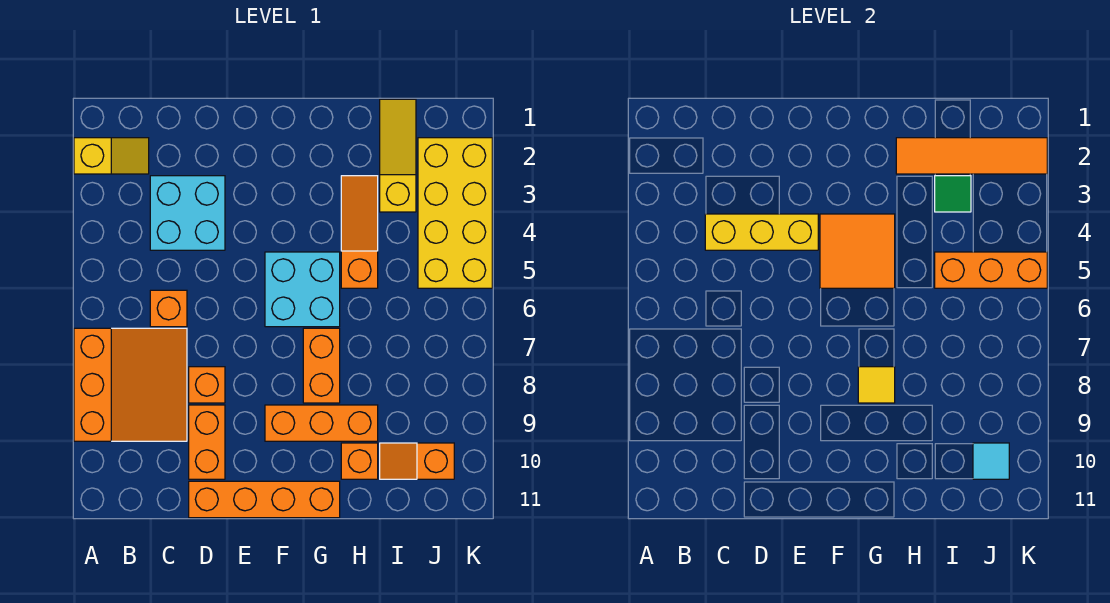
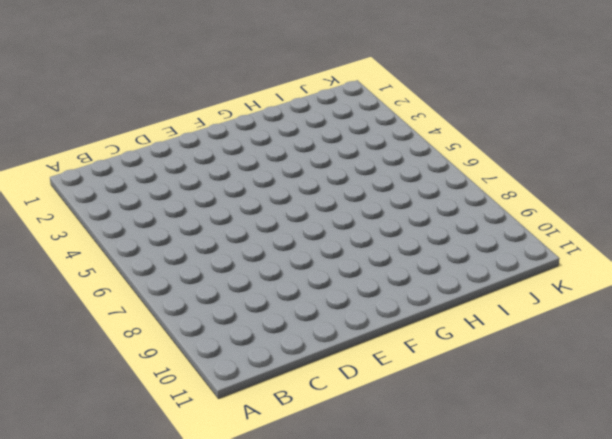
none -> yellow 1x2 slope [74,138,149,174]
none -> orange 3x3 slope [74,328,187,441]
none -> cyan 2x2 brick [150,176,225,250]

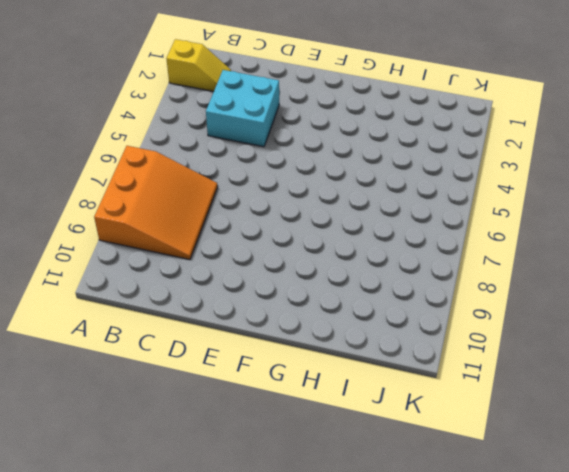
none -> orange 1x1 brick [150,290,187,327]
none -> orange 1x1 brick [189,367,225,403]
none -> orange 1x2 brick [189,405,225,479]

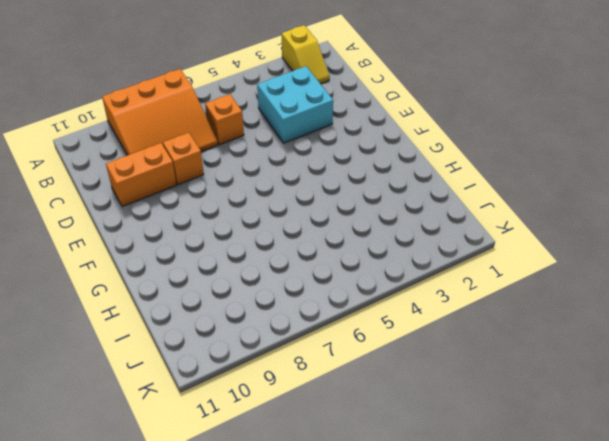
none -> orange 1x4 brick [189,481,340,518]
none -> cyan 2x2 brick [265,252,340,327]
none -> orange 1x3 brick [265,405,378,441]

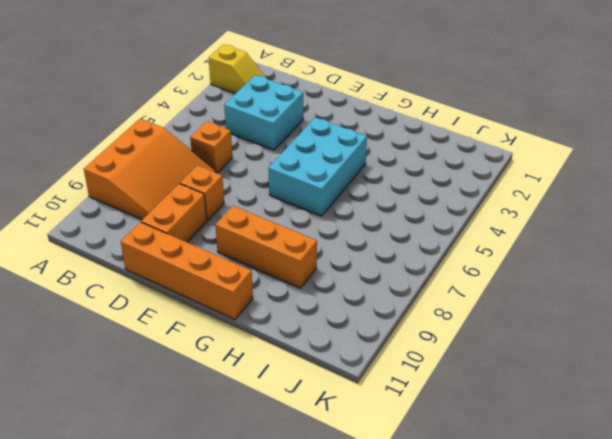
cyan 2x3 brick [268,117,367,216] -> cyan 2x2 brick [265,252,340,327]
none -> orange 1x2 brick [303,328,340,403]
none -> orange 1x3 slope [341,176,378,288]
none -> orange 1x1 brick [341,443,378,479]

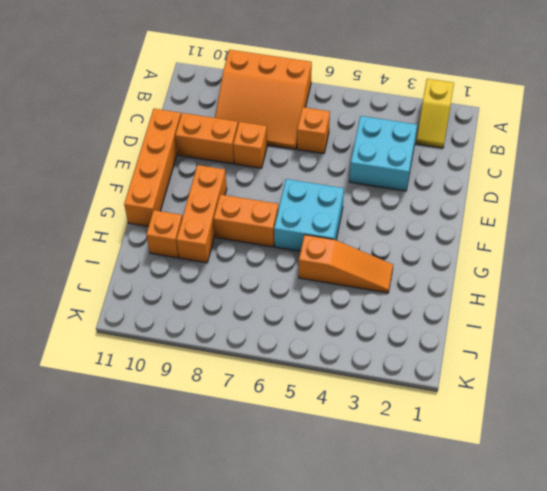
none -> yellow 1x3 slope [380,99,416,212]
none -> orange 1x2 slope [380,443,454,479]
none -> yellow 2x4 brick [418,138,492,288]

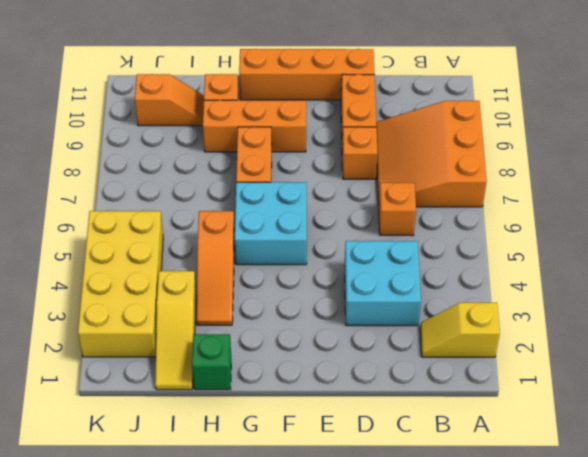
green 1x1 brick [192,334,231,390] -> none
none -> yellow 1x3 brick [705,214,818,250]
none -> orange 2x2 tile [820,214,895,288]
none -> yellow 1x1 tile [858,367,895,403]

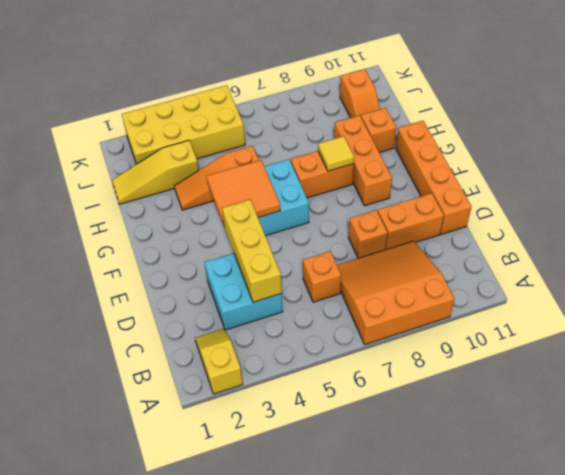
none -> orange 1x4 tile [896,138,1047,174]
none -> green 1x1 tile [935,176,971,212]
none -> orange 1x3 brick [935,252,1047,288]

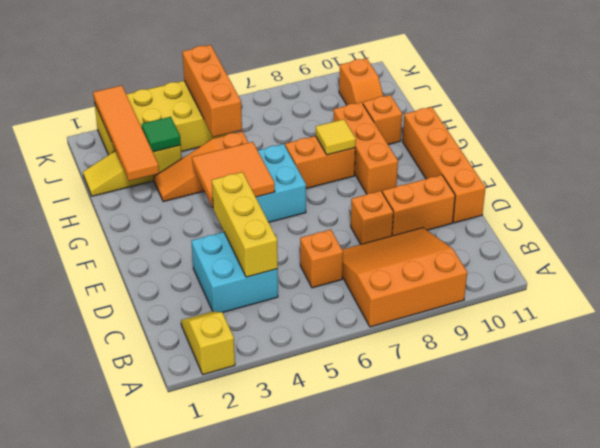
none -> cyan 1x1 tile [973,443,1009,479]

